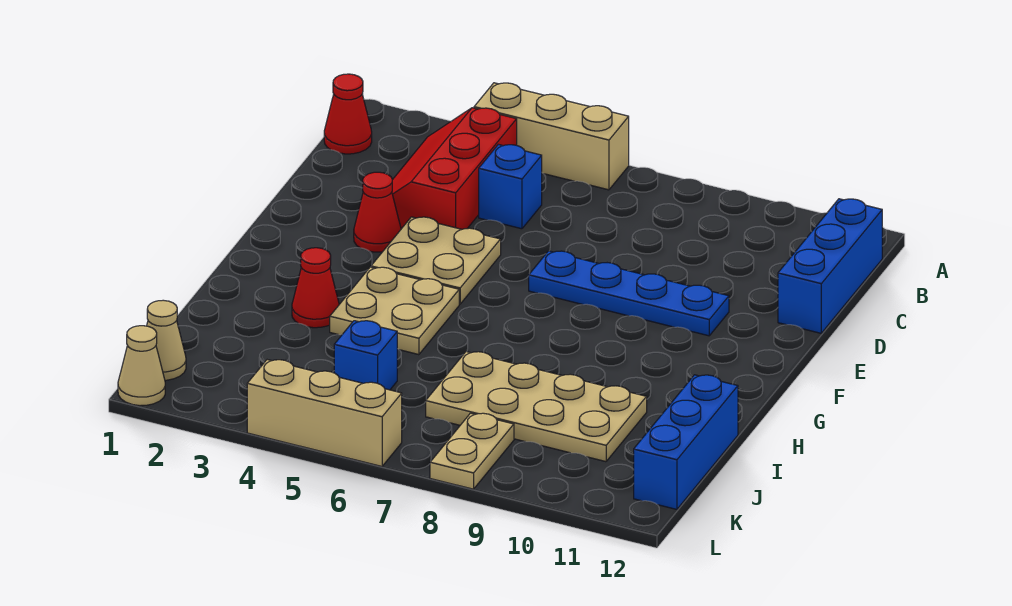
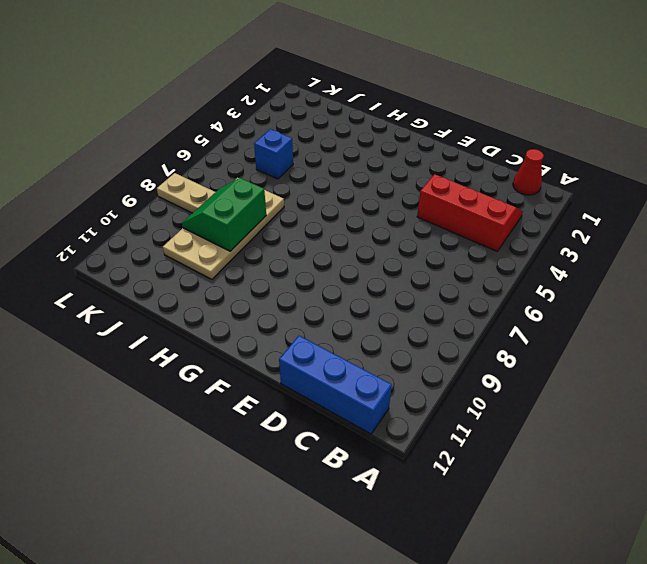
green 2x2 slope [182,178,266,251] -> none
none -> tan 1x3 brick [474,83,629,190]
none -> blue 1x1 brick [479,144,542,229]
none -> red 1x1 cone [354,172,401,252]

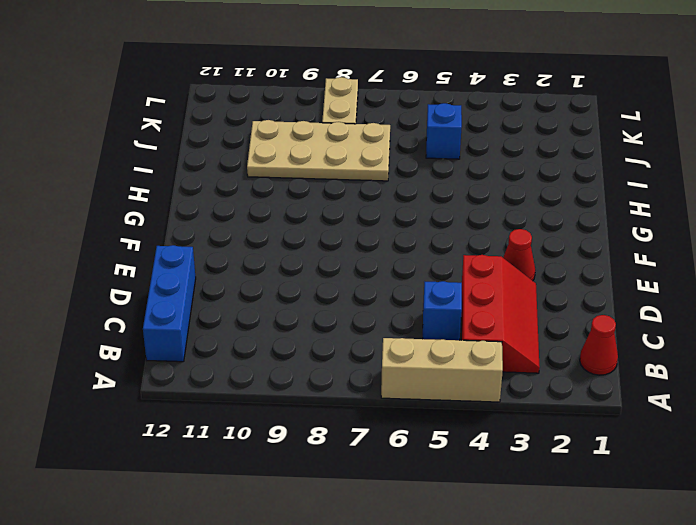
none -> tan 2x2 plate [371,217,501,304]
none -> blue 1x4 plate [529,251,729,336]
none -> tan 2x2 plate [330,267,459,355]

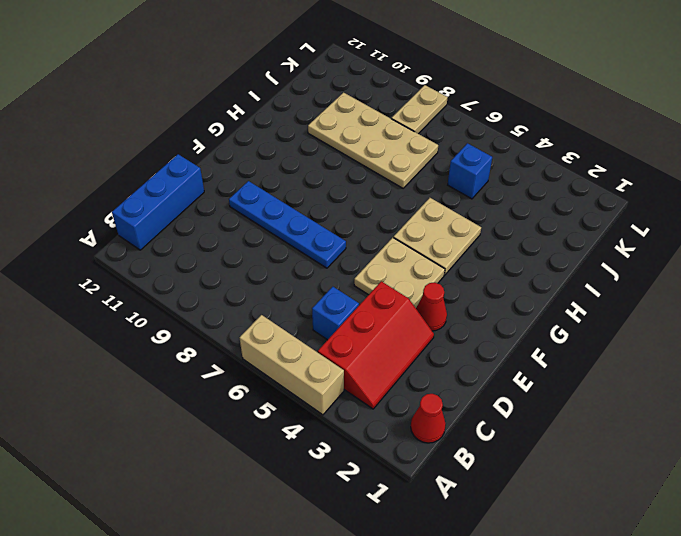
none -> red 1x1 cone [292,248,339,328]
none -> blue 1x3 brick [634,375,738,509]
none -> tan 1x1 cone [147,300,186,380]

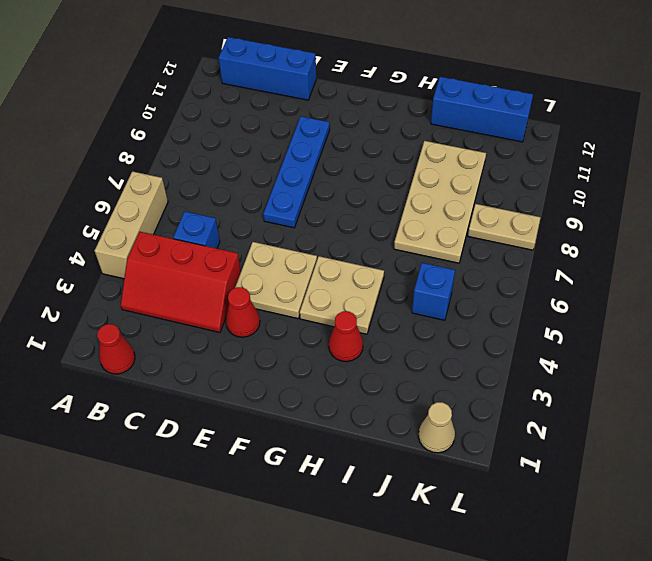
none -> tan 1x1 cone [118,326,165,406]
none -> tan 1x3 brick [247,360,402,466]

